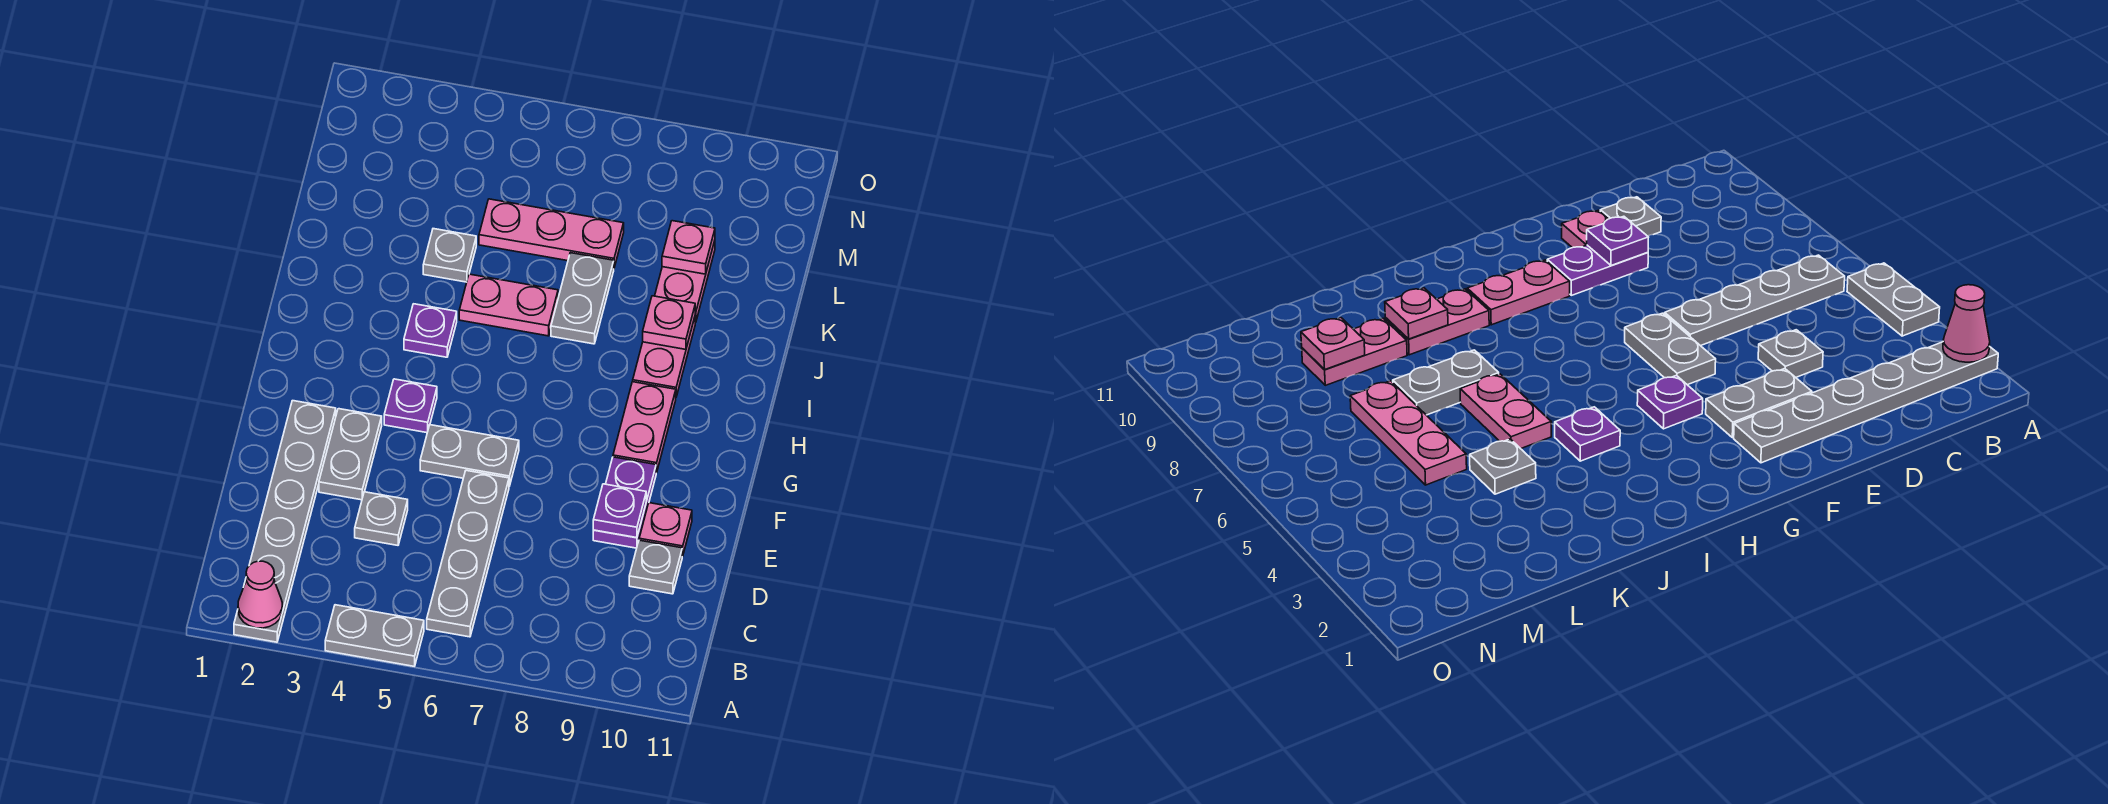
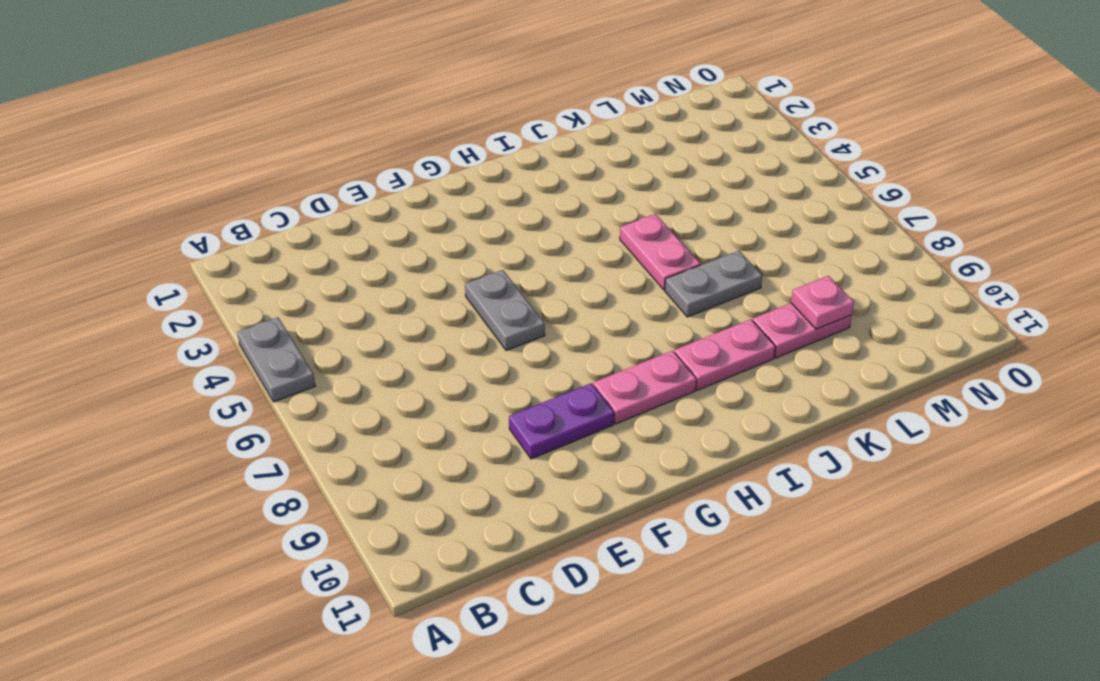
none -> grey 1x6 plate [234,401,336,642]
none -> grey 1x4 plate [427,470,509,637]
none -> grey 1x1 plate [355,492,408,545]

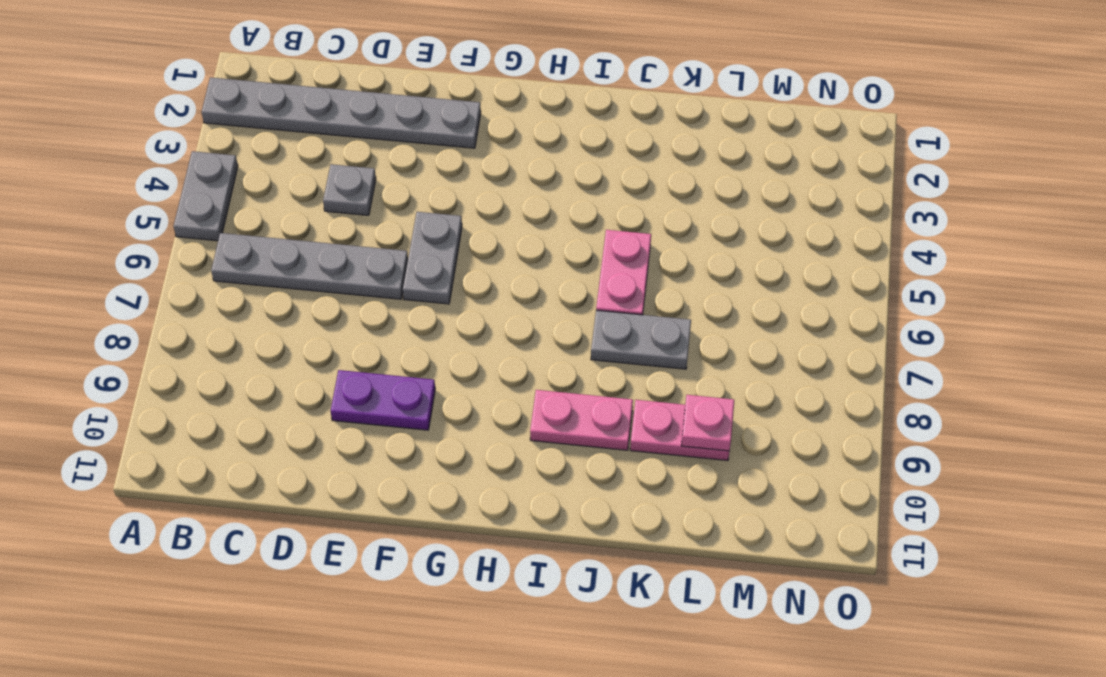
none -> grey 1x1 plate [629,540,682,594]
none -> grey 1x2 plate [319,409,382,500]
none -> pink 1x1 plate [639,503,692,556]

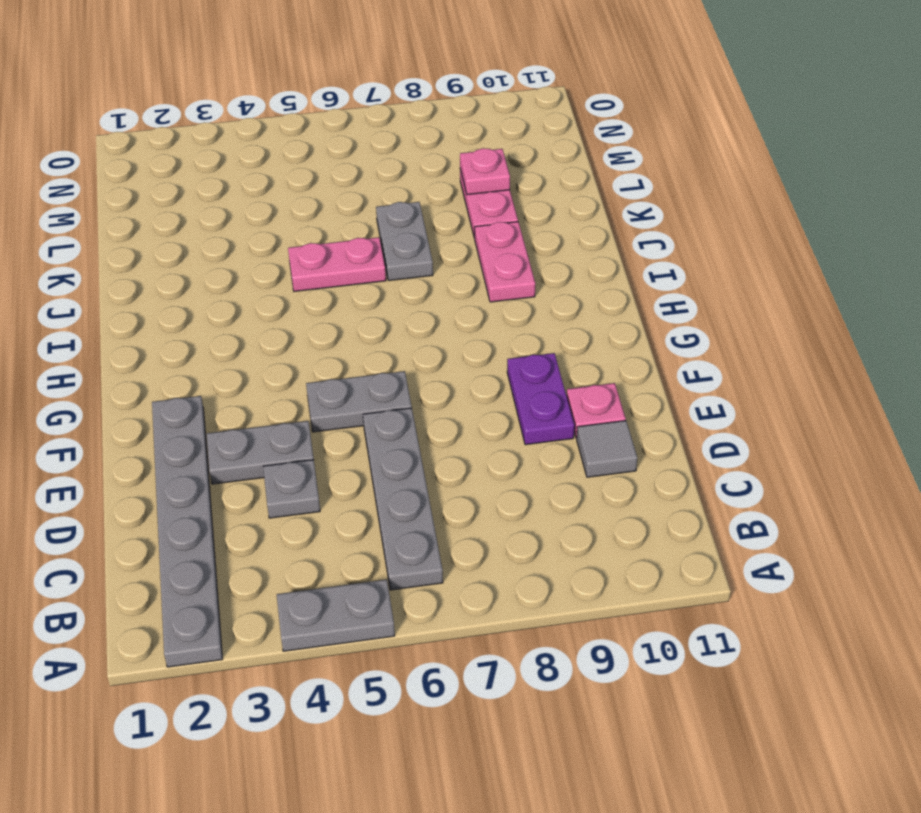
grey 1x1 tile [577,421,637,477] -> grey 1x1 plate [629,540,682,594]
grey 1x2 plate [207,421,314,484] -> grey 1x2 plate turned to [319,409,382,500]
none -> purple 1x1 plate [384,379,437,433]
none -> pink 1x2 plate [613,382,676,473]
none -> purple 1x1 plate [404,304,457,357]

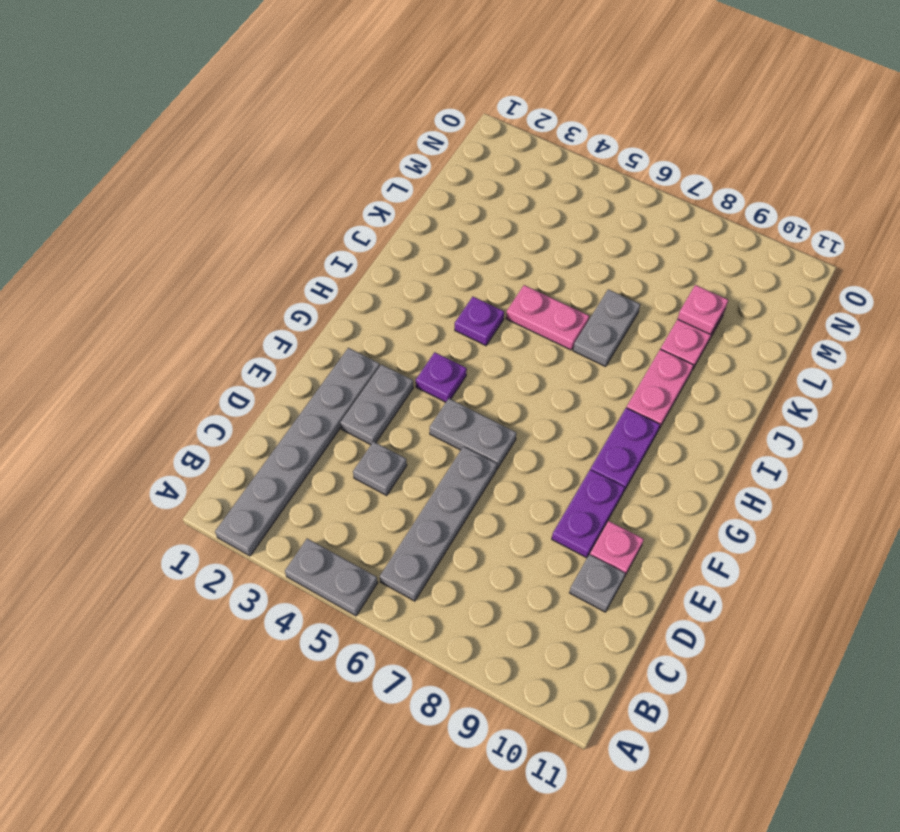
purple 1x2 plate [590,408,660,491] -> pink 1x2 plate [613,382,676,473]
none -> grey 1x1 plate [423,229,476,282]
none -> pink 1x3 plate [479,199,624,267]
none -> pink 1x1 cone [238,561,282,628]

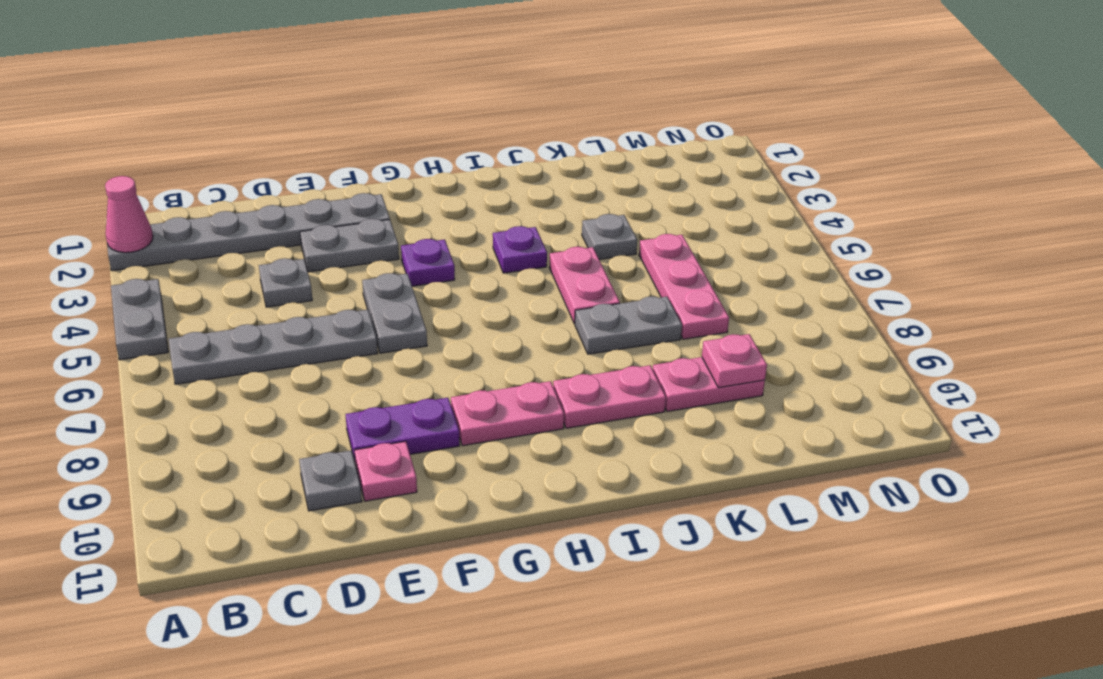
none -> purple 1x1 plate [593,484,646,538]
none -> pink 1x1 plate [643,296,695,349]

